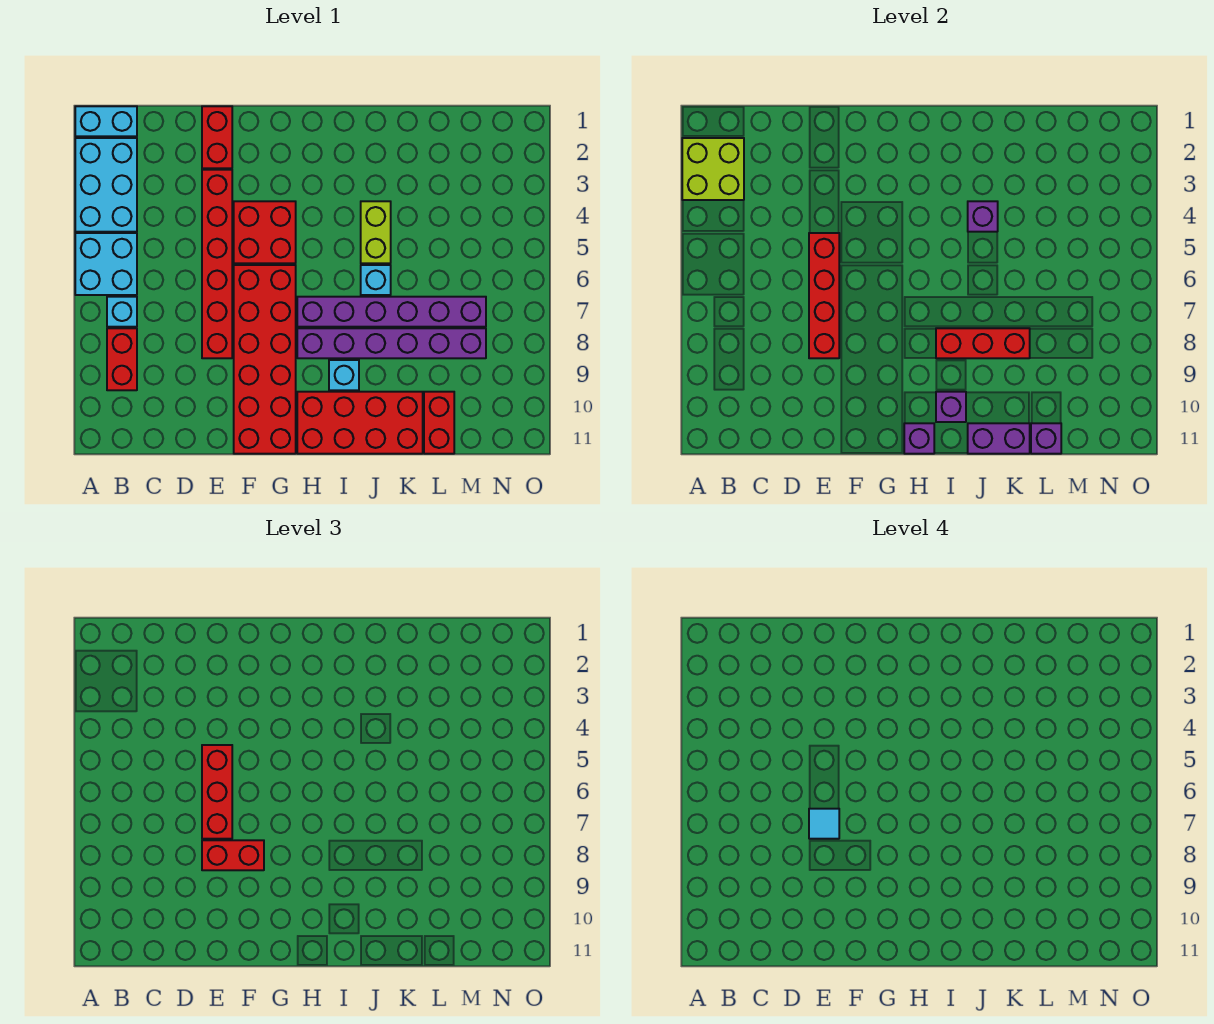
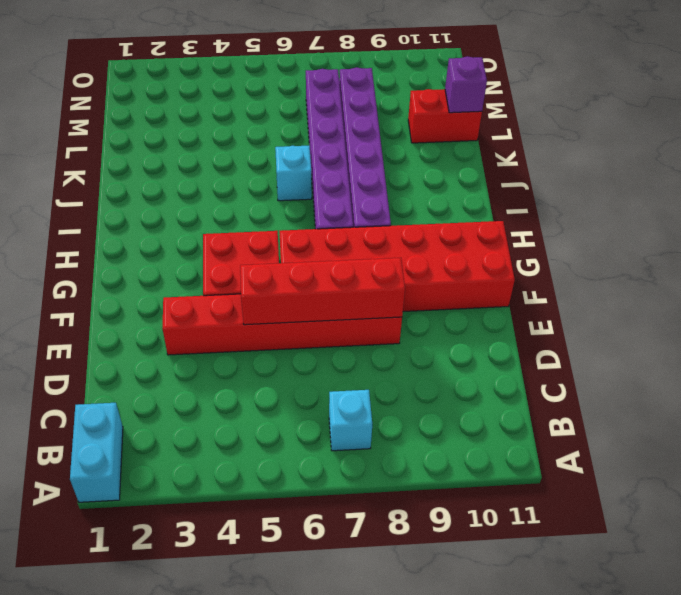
none -> cyan 2x3 brick [75,138,137,232]
none -> cyan 2x2 brick [75,233,137,295]
none -> red 1x2 brick [107,328,137,390]

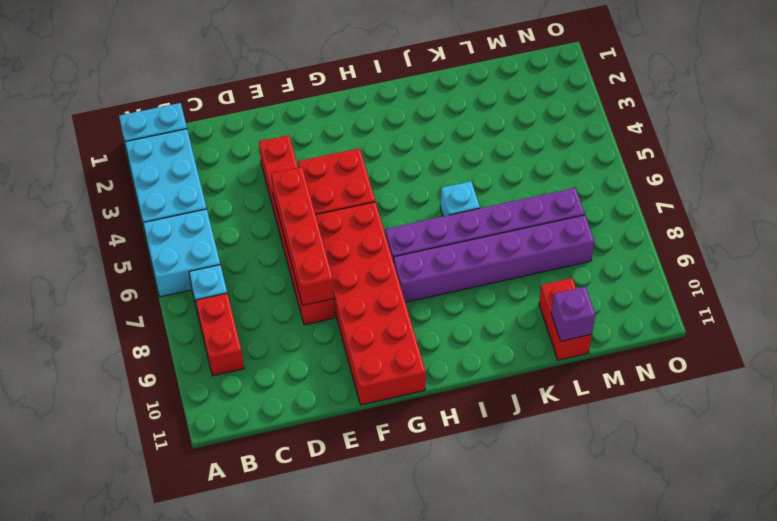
none -> red 1x2 brick [202,106,232,168]
none -> red 2x4 brick [297,392,423,454]
none -> cyan 1x1 brick [329,360,359,390]

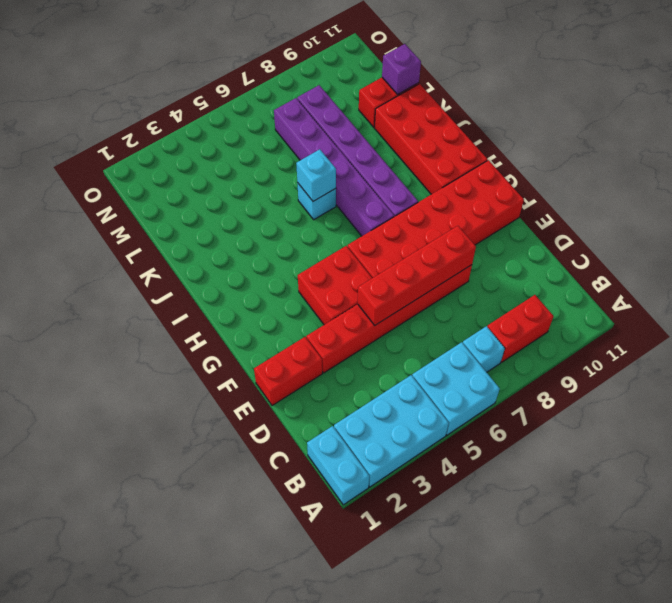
cyan 1x1 brick [296,149,336,201] -> cyan 1x1 brick moved to [329,360,359,390]
none -> lime 1x2 brick [361,201,391,263]
none -> lime 2x2 brick [682,138,744,200]
none -> purple 1x1 brick [904,423,934,454]

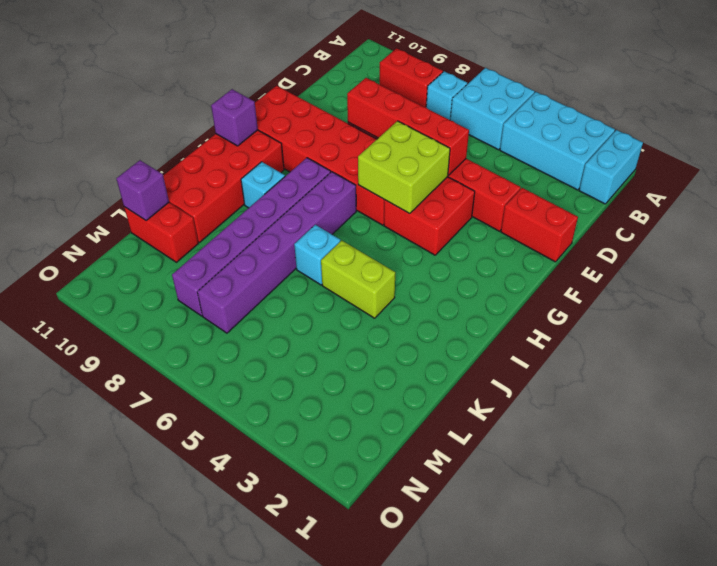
lime 2x2 brick [358,121,450,214] -> lime 2x2 brick moved to [682,138,744,200]
none -> red 1x3 brick [936,328,1030,358]
none -> purple 1x1 brick [936,392,966,422]
none -> purple 1x1 brick [968,201,998,232]

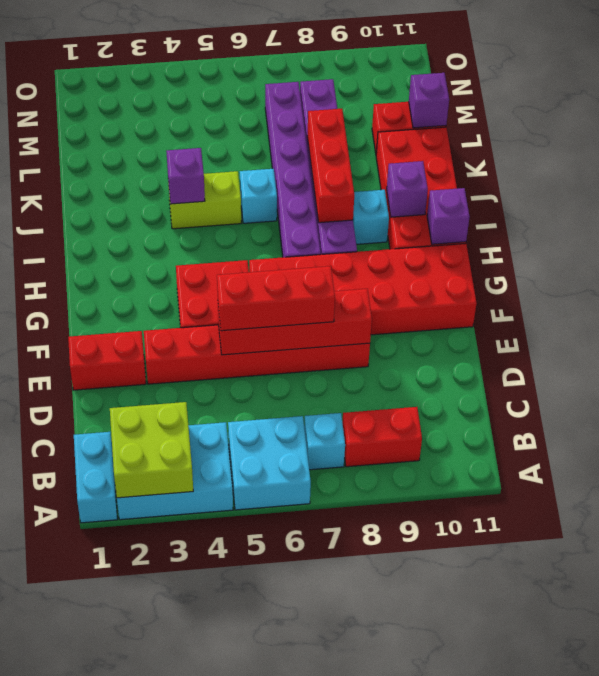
none -> purple 1x2 brick [968,423,1030,454]
none -> red 1x2 brick [202,840,264,870]
none -> cyan 1x1 tile [809,809,839,839]

